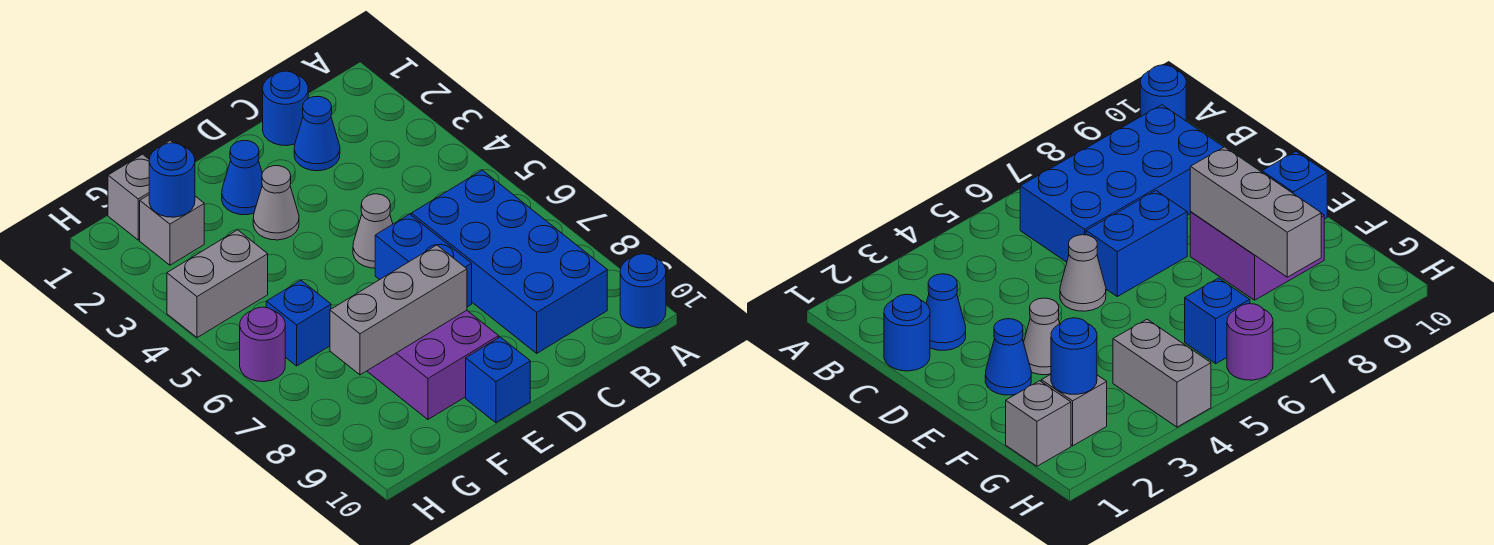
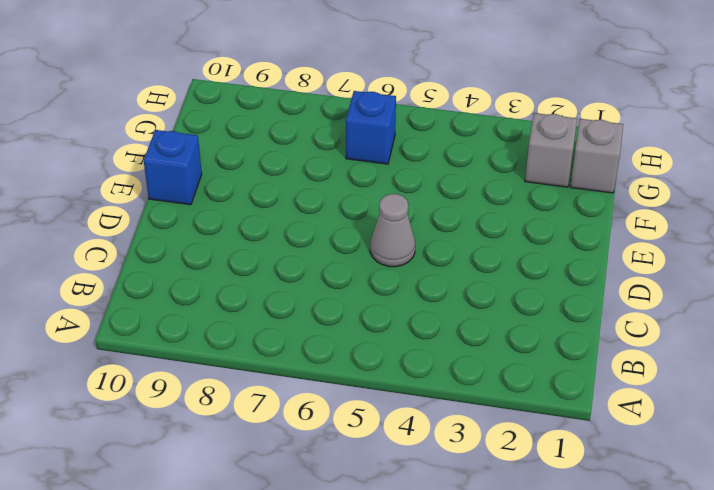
none -> blue 1x1 round brick [620,254,666,328]
none -> blue 2x4 brick [411,170,607,353]
none -> blue 1x1 round brick [263,71,308,146]

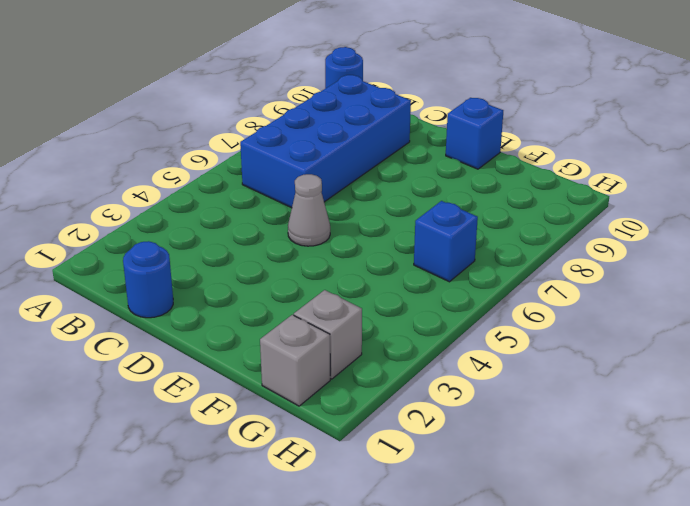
none -> blue 1x1 cone [294,97,340,171]
none -> blue 1x2 brick [375,214,472,307]
none -> blue 1x1 cone [222,141,262,215]

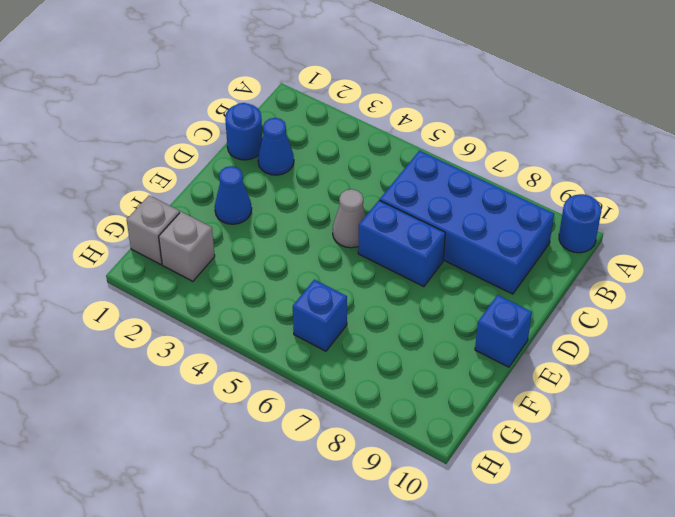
none -> grey 1x1 cone [253,166,299,240]
none -> purple 2x2 brick [367,310,499,419]
none -> grey 1x2 brick [167,230,268,338]

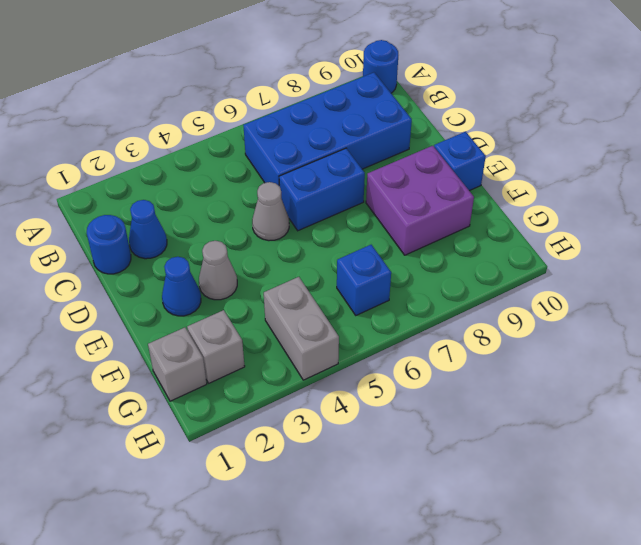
none -> purple 1x1 round brick [240,307,285,382]
none -> grey 1x3 brick [330,245,467,375]
none -> blue 1x1 round brick [149,143,195,217]

